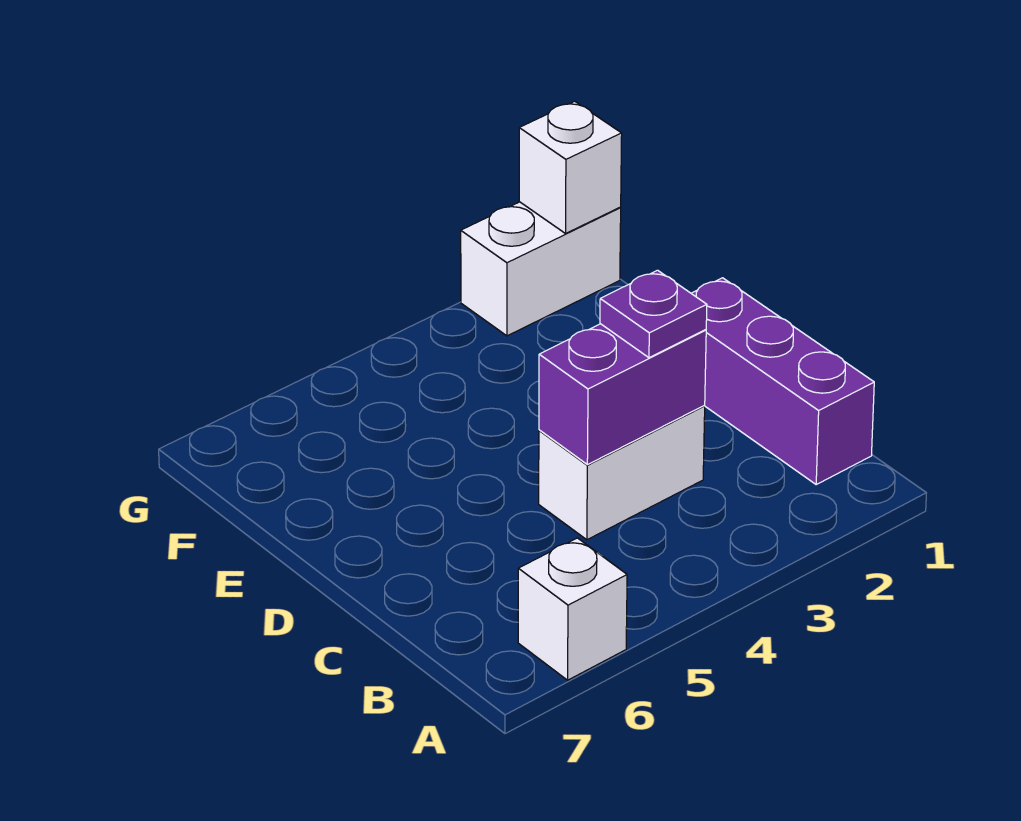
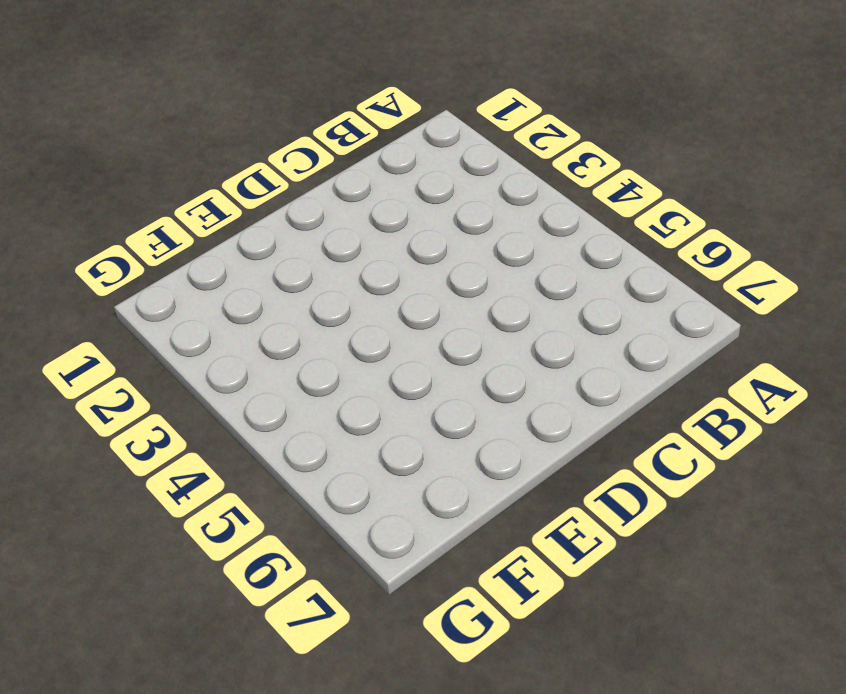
none -> white 1x1 brick [518,538,627,680]
none -> purple 1x3 brick [691,278,874,484]

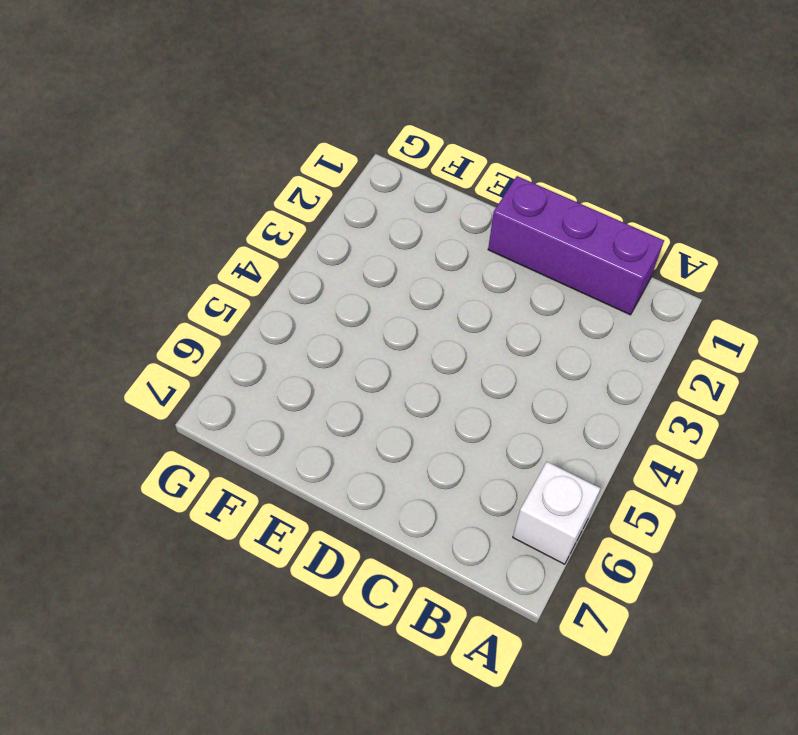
none -> white 1x2 brick [539,406,705,540]
none -> white 1x2 brick [461,202,621,336]

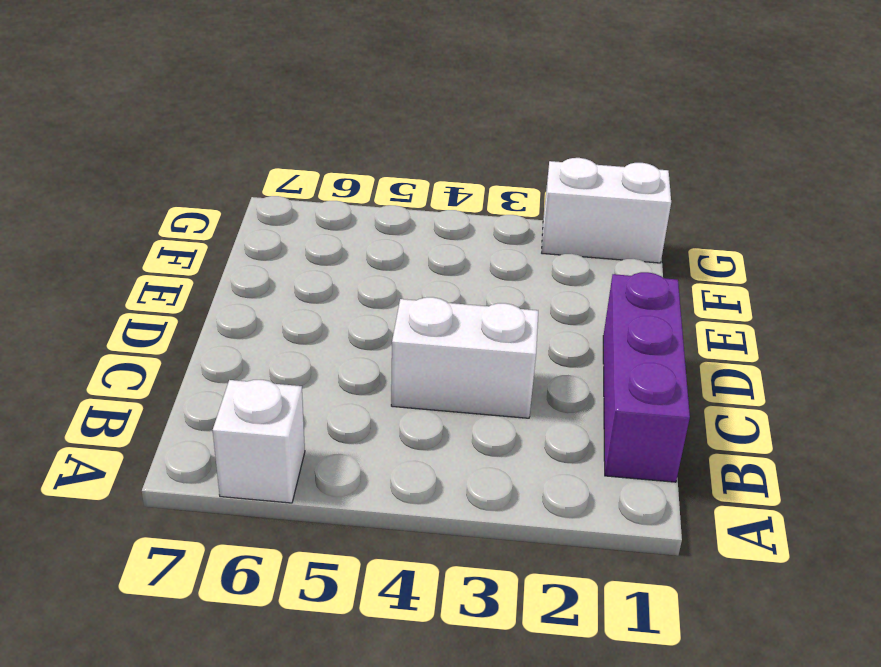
none -> purple 1x2 brick [539,324,706,465]
none -> white 1x1 brick [519,101,622,233]

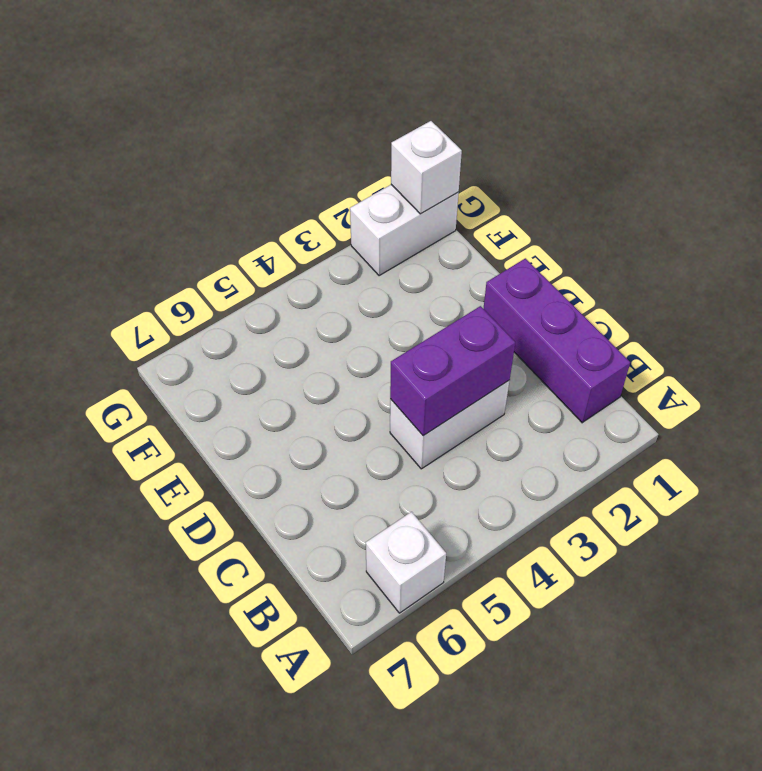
none -> purple 1x1 plate [600,270,707,358]

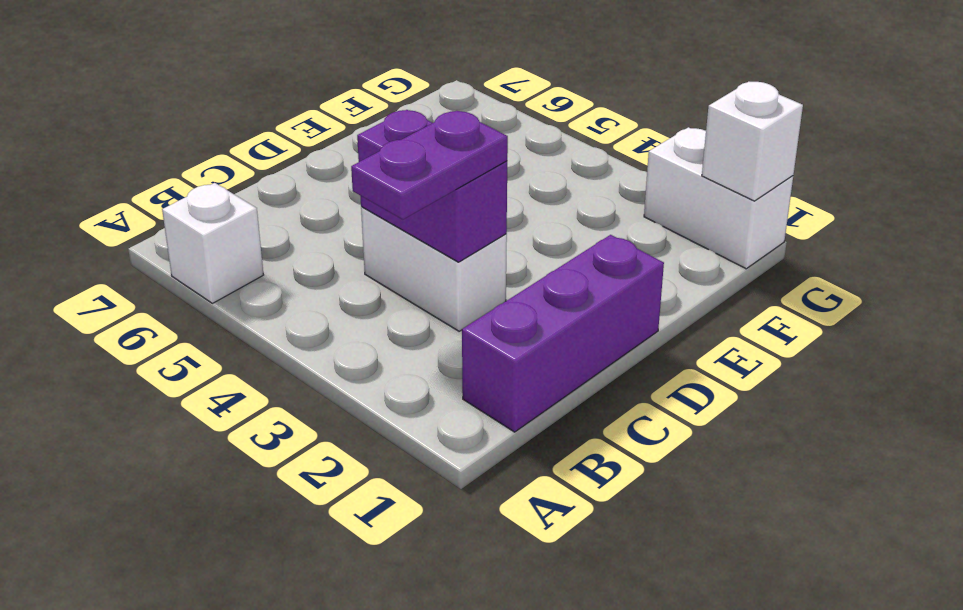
purple 1x2 plate [351,111,508,220] -> purple 1x1 plate [600,270,707,358]

